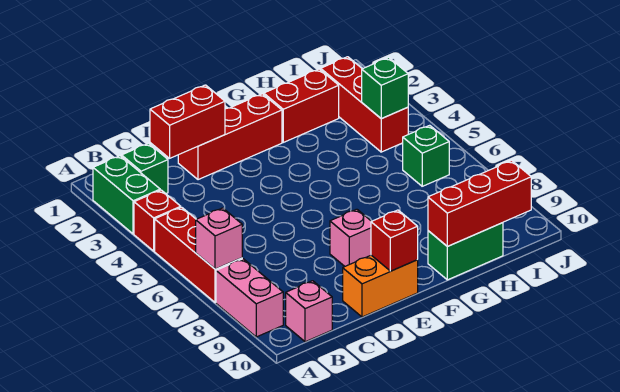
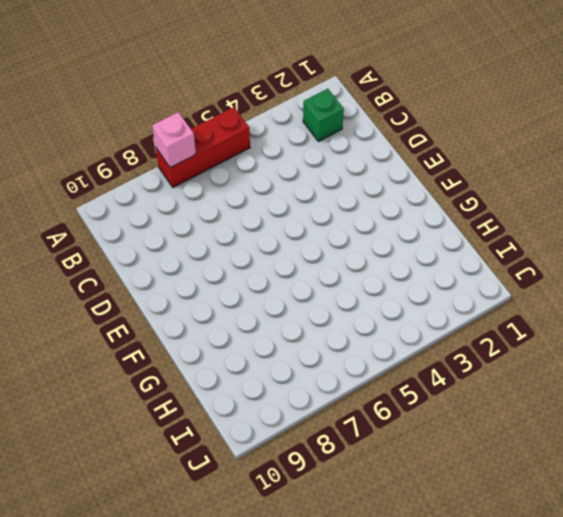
none -> green 1x2 brick [93,156,160,234]
none -> red 1x1 brick [134,190,181,251]
none -> pink 1x2 brick [216,259,283,337]

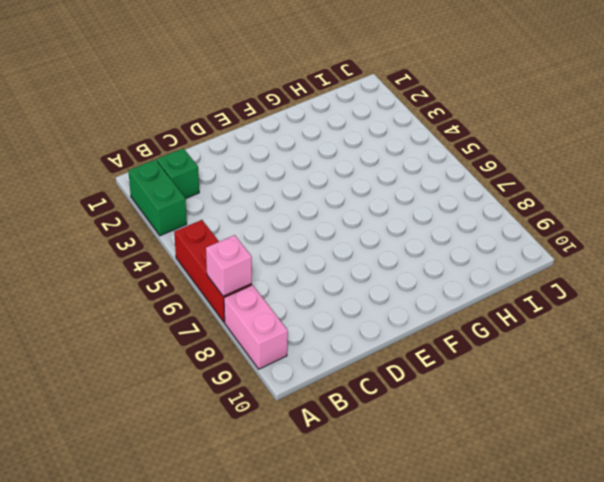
none -> red 1x1 brick [134,190,181,251]
none -> pink 1x1 brick [286,281,332,342]
none -> red 1x3 brick [178,94,282,180]

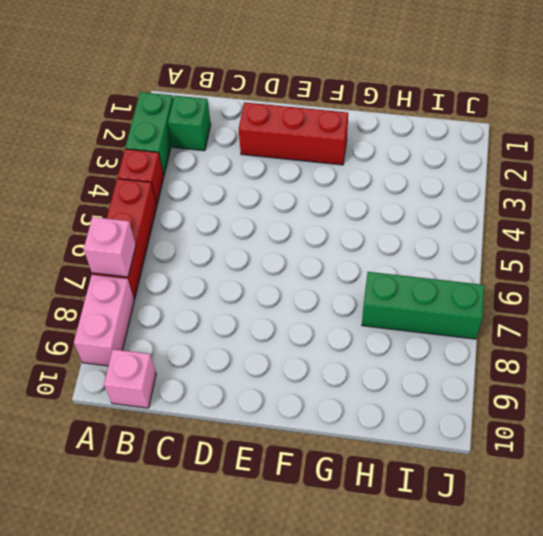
green 1x3 brick [362,272,484,339] -> none
none -> orange 1x2 brick [343,255,418,317]
none -> pink 1x1 brick [330,209,371,266]
none -> red 1x2 brick [264,69,339,142]

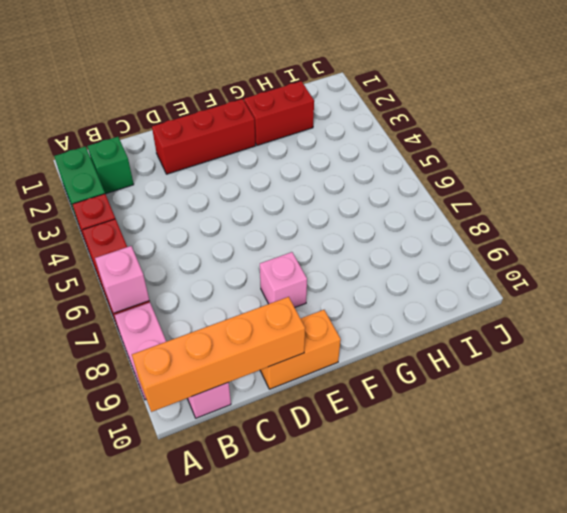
orange 1x4 brick [132,297,305,412] -> none
none -> green 1x2 brick [428,223,503,280]
none -> red 1x3 brick [321,57,408,152]
none -> green 1x1 brick [403,125,449,186]

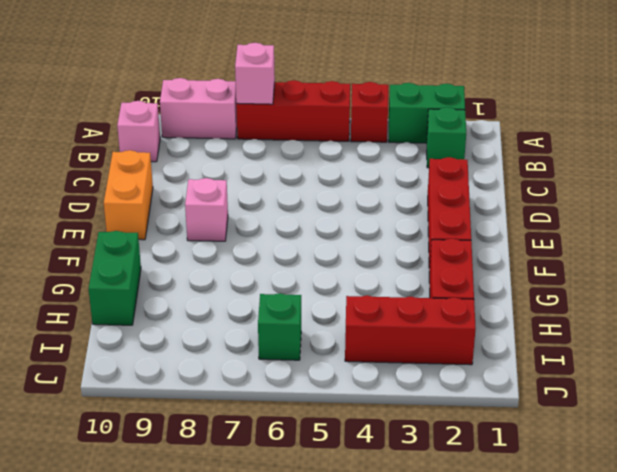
none -> red 1x2 brick [150,85,225,158]
none -> red 1x1 brick [371,210,418,271]
none -> red 1x3 brick [428,161,531,246]

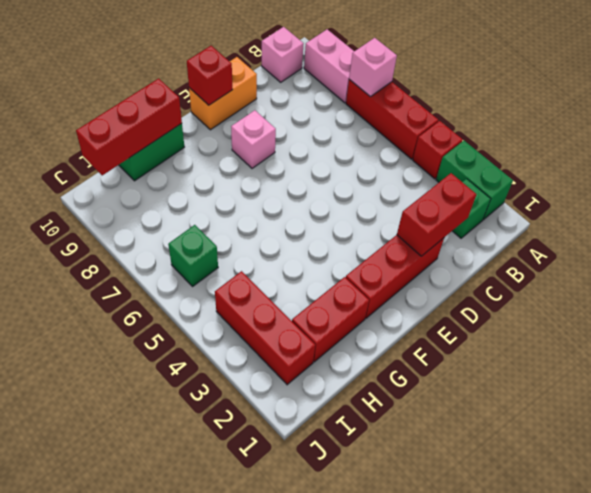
none -> green 1x1 brick [362,57,408,119]

